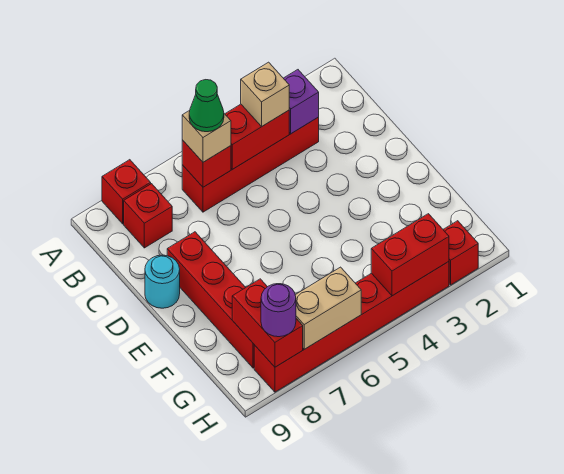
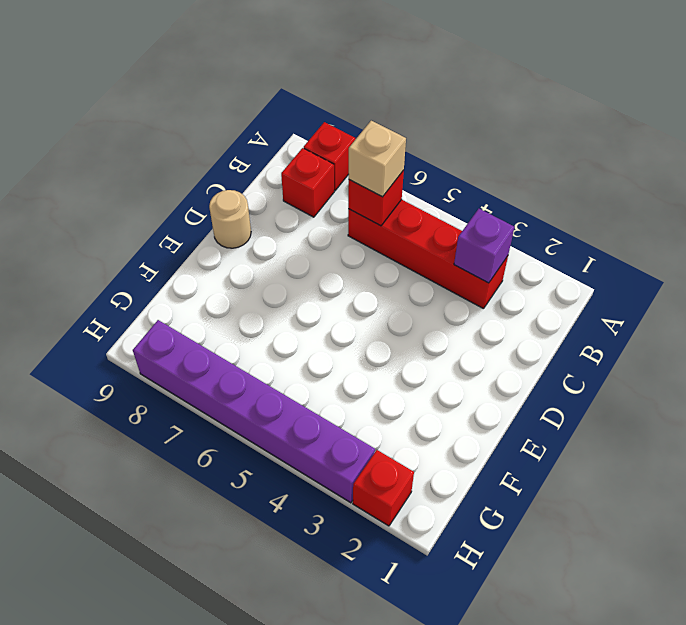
tan 1x1 round brick [209,190,251,248] -> cyan 1x1 round brick [145,255,180,308]
purple 1x6 brick [133,320,375,503] -> red 1x6 brick [254,262,449,392]
none -> red 1x4 brick [167,232,254,368]
none -> red 1x2 brick [225,104,289,169]
none -> red 1x2 brick [232,279,303,367]

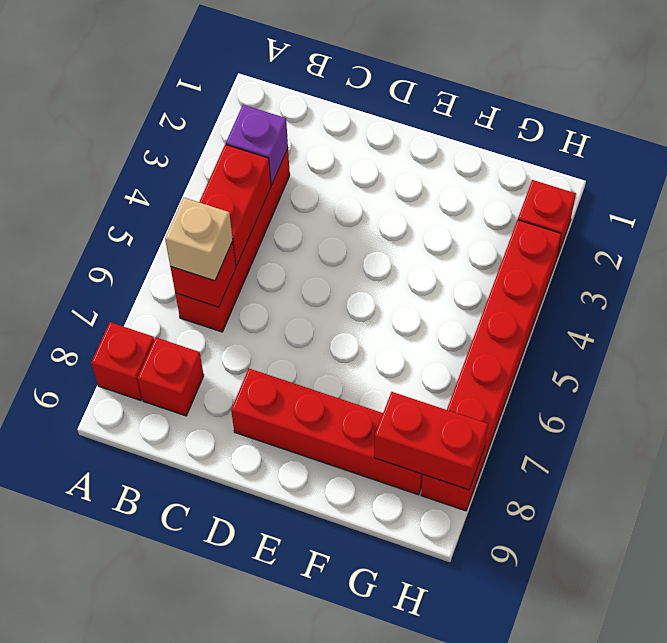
none -> cyan 1x1 round brick [145,255,180,308]
none -> red 1x2 brick [371,214,449,296]
none -> tan 1x2 brick [295,267,361,349]

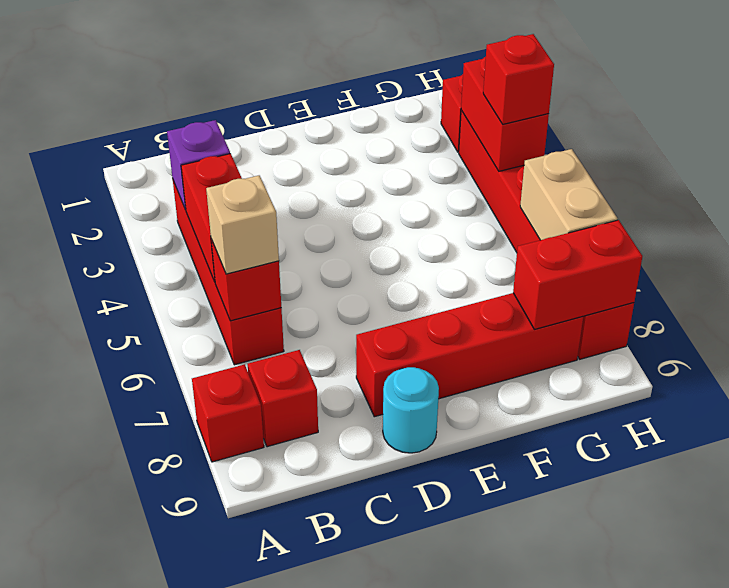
red 1x1 brick [483,34,554,124] -> none
none -> tan 1x1 brick [241,62,289,127]
none -> purple 1x1 round brick [261,284,296,337]
none -> green 1x1 cone [189,80,224,132]

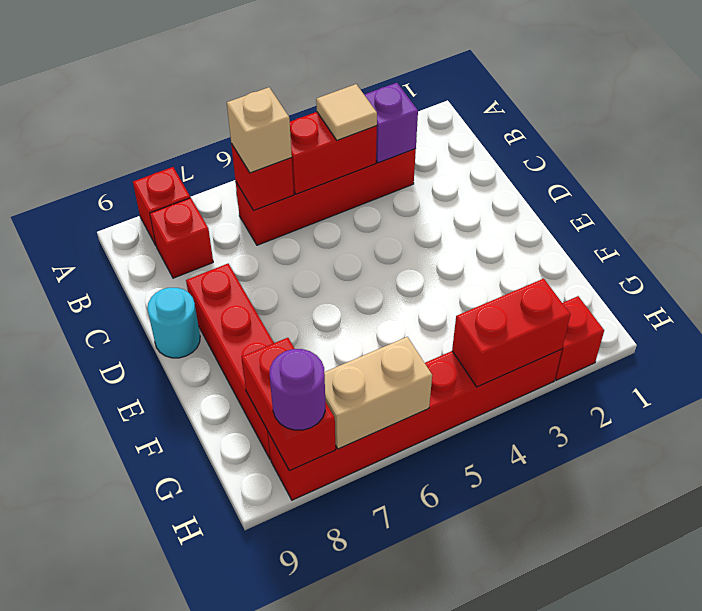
tan 1x1 tile [316,84,377,140] -> tan 1x1 brick [241,62,289,127]
none -> green 1x1 cone [189,80,224,132]

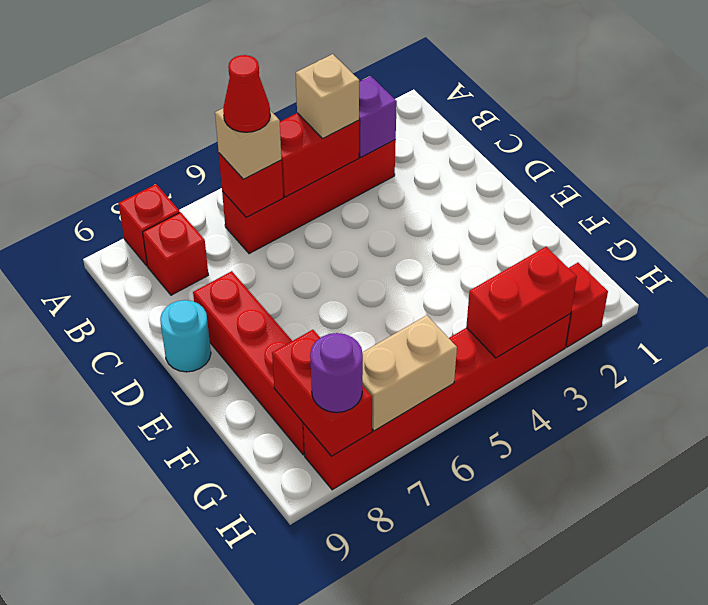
red 1x1 cone [223,55,270,132] -> green 1x1 cone [189,80,224,132]

